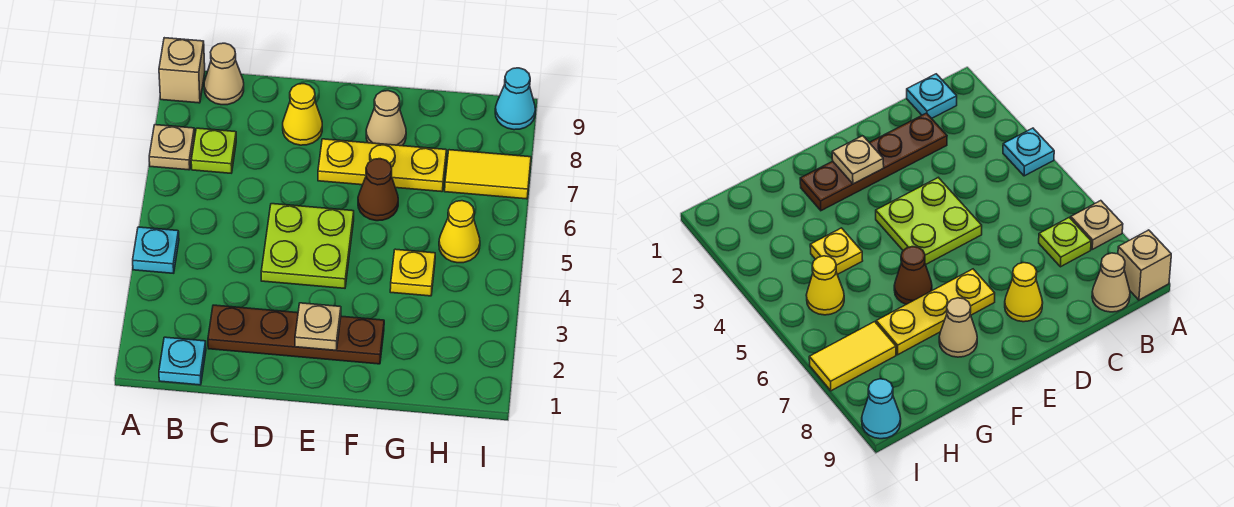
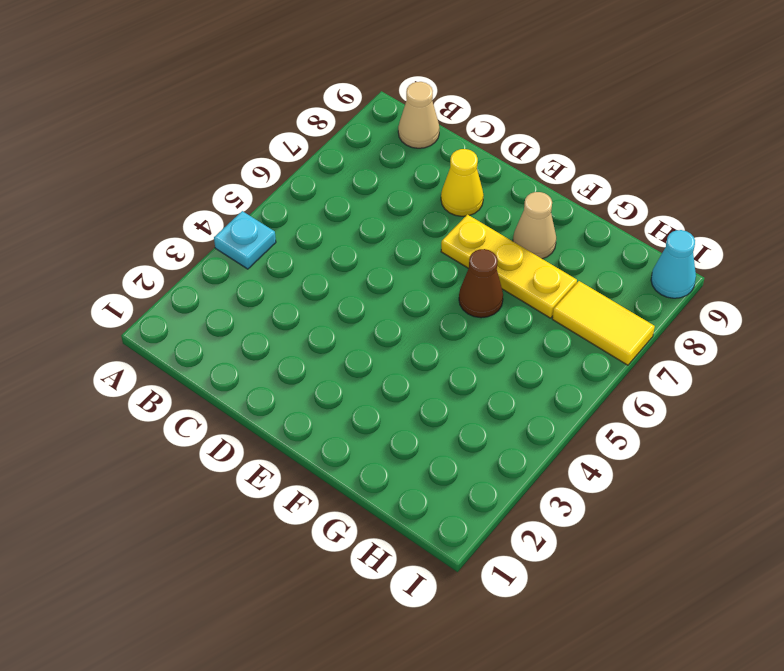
none -> tan 1x1 plate [149,125,195,170]
none -> tan 1x1 brick [159,38,205,103]
none -> cyan 1x1 plate [159,337,206,385]

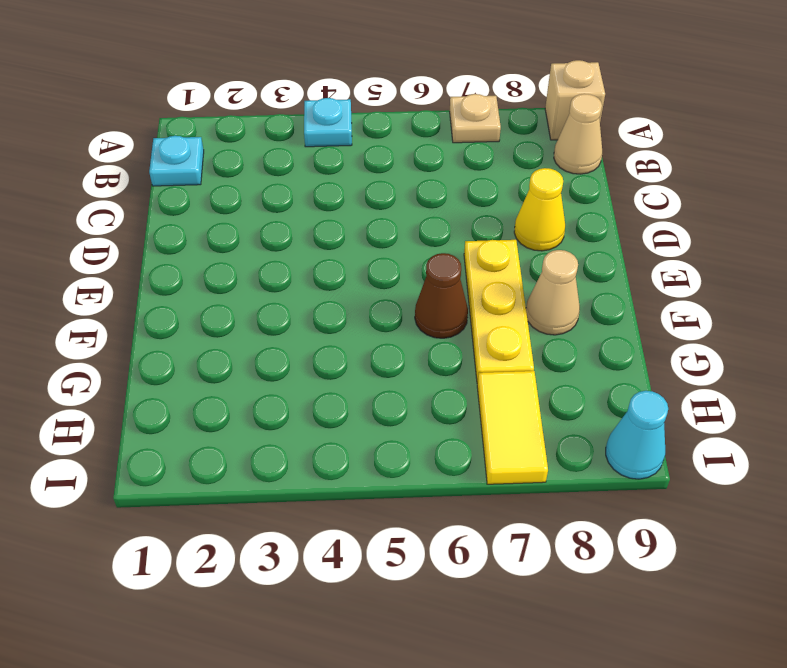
none -> lime 1x1 plate [191,128,236,173]
none -> brown 1x4 plate [208,305,384,364]
none -> lime 2x2 plate [261,204,354,288]

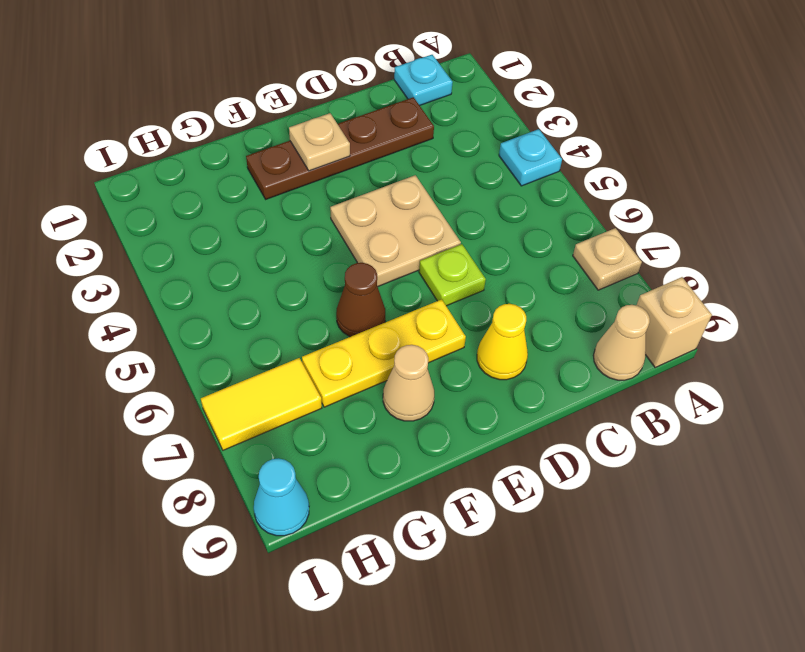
tan 2x2 plate [330,175,461,287] -> lime 2x2 plate [261,204,354,288]
lime 1x1 plate [419,244,486,306] -> lime 1x1 plate moved to [191,128,236,173]
none -> yellow 1x1 plate [390,249,435,296]
none -> yellow 1x1 cone [439,201,480,263]

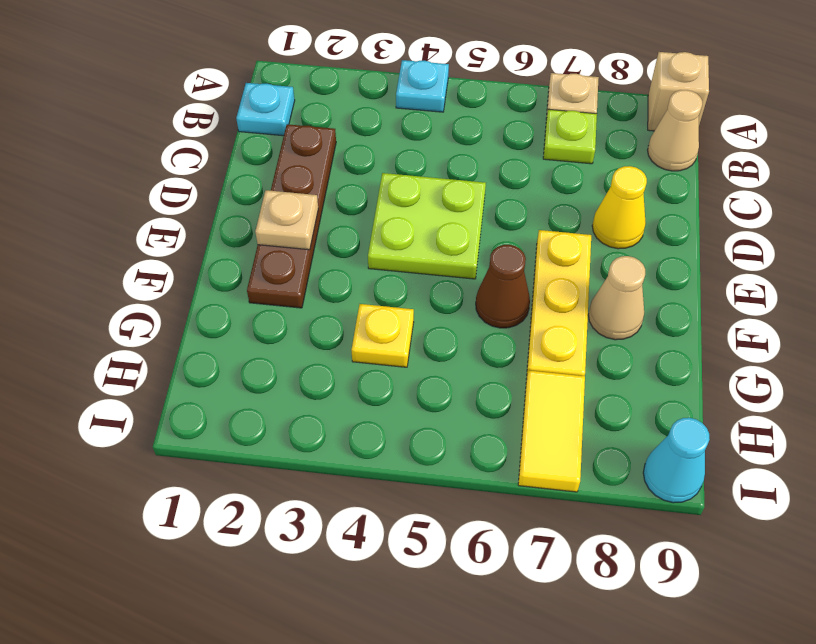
none -> yellow 1x1 cone [439,201,480,263]

